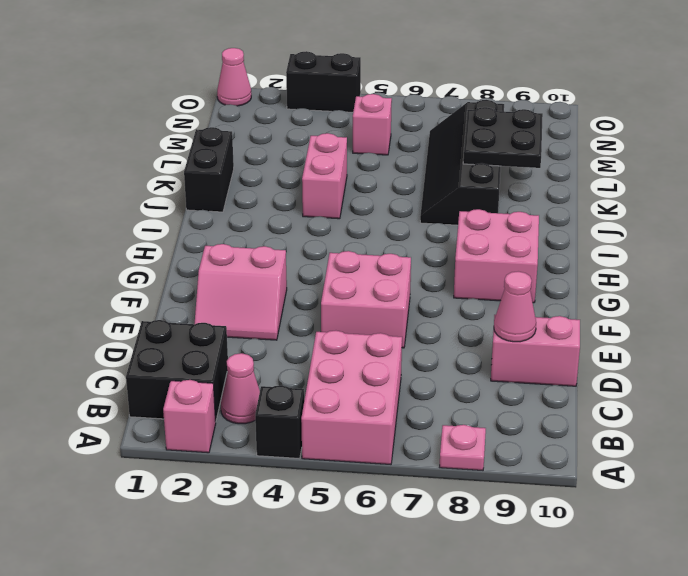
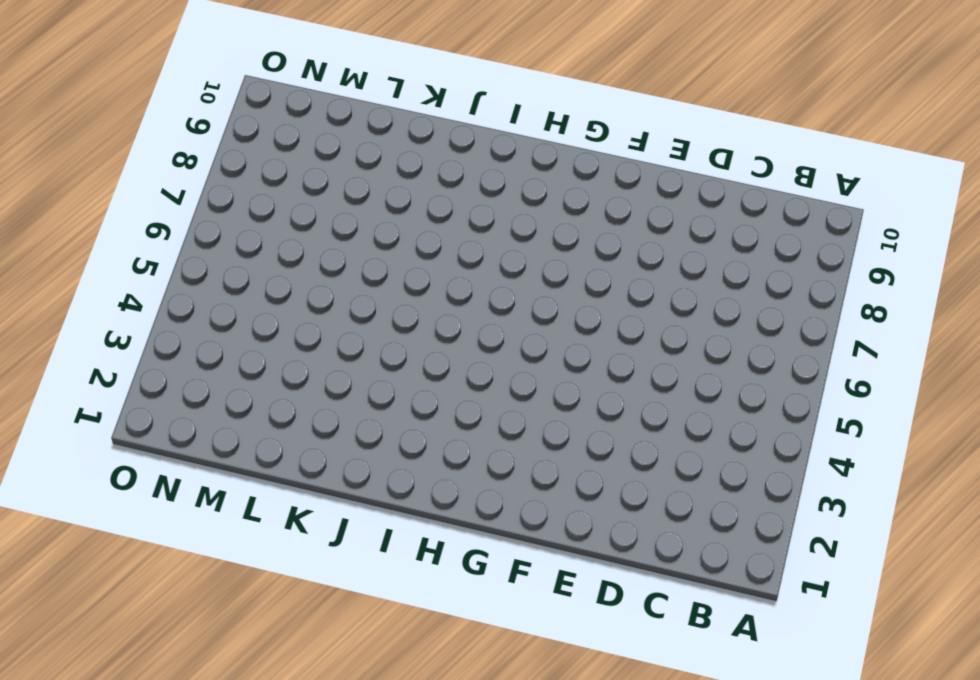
none -> pink 1x1 brick [163,380,216,453]
none -> black 1x1 brick [255,385,304,459]
none -> pink 2x3 brick [301,331,402,464]

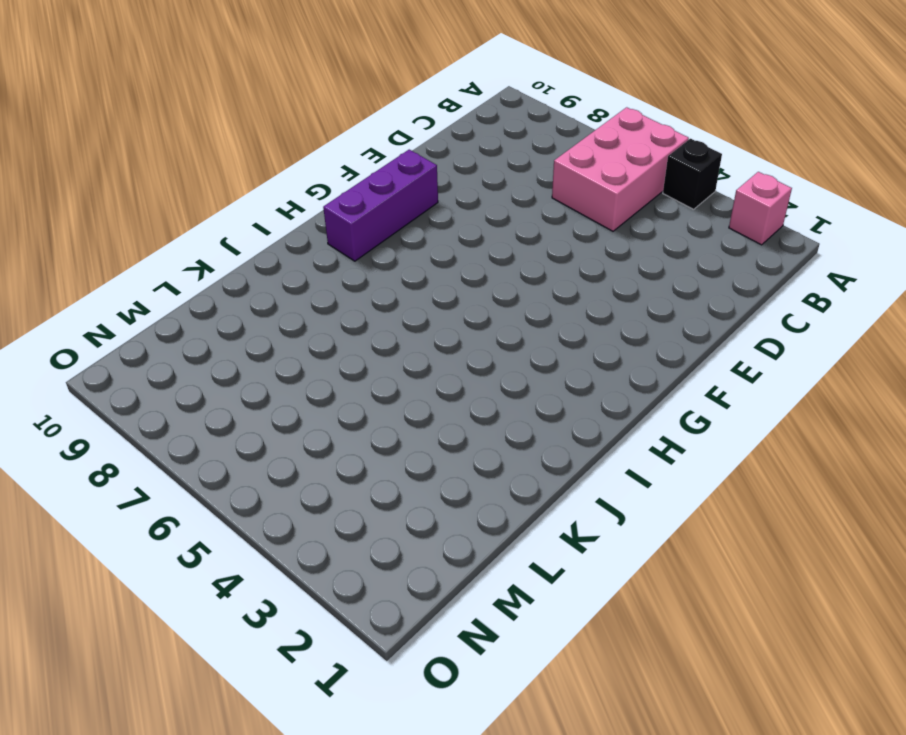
purple 1x3 brick [323,150,438,261] -> pink 2x2 brick [454,209,539,303]
none -> pink 1x1 plate [440,425,486,470]
none -> black 2x2 brick [126,320,228,422]
none -> pink 1x1 cone [221,353,260,424]

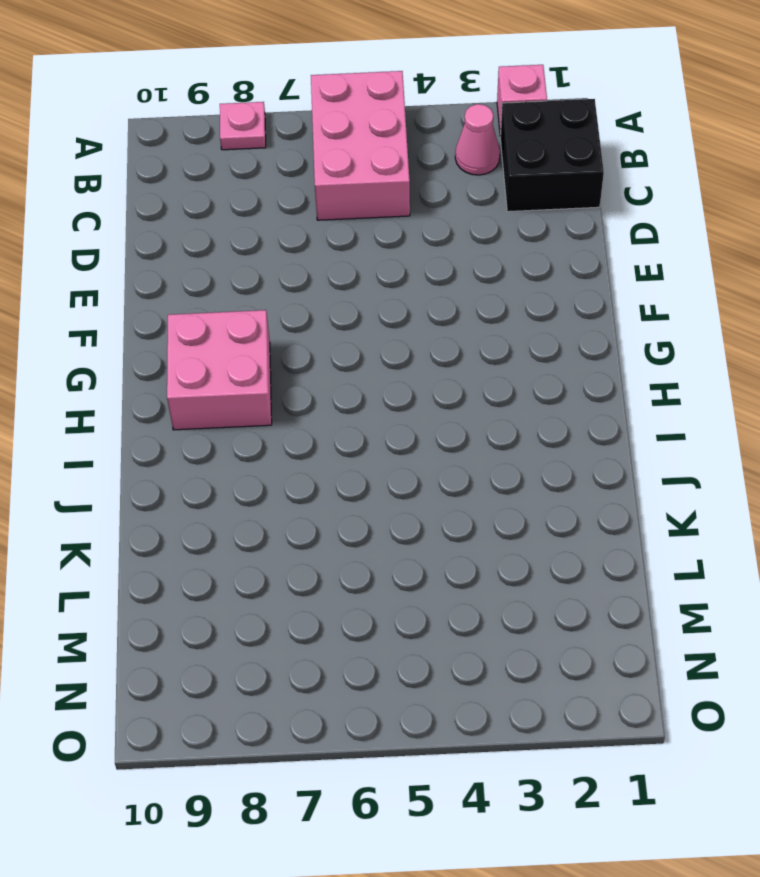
none -> black 1x1 brick [255,385,304,459]
none -> pink 1x2 brick [491,315,580,386]
none -> pink 2x2 slope [195,244,287,340]

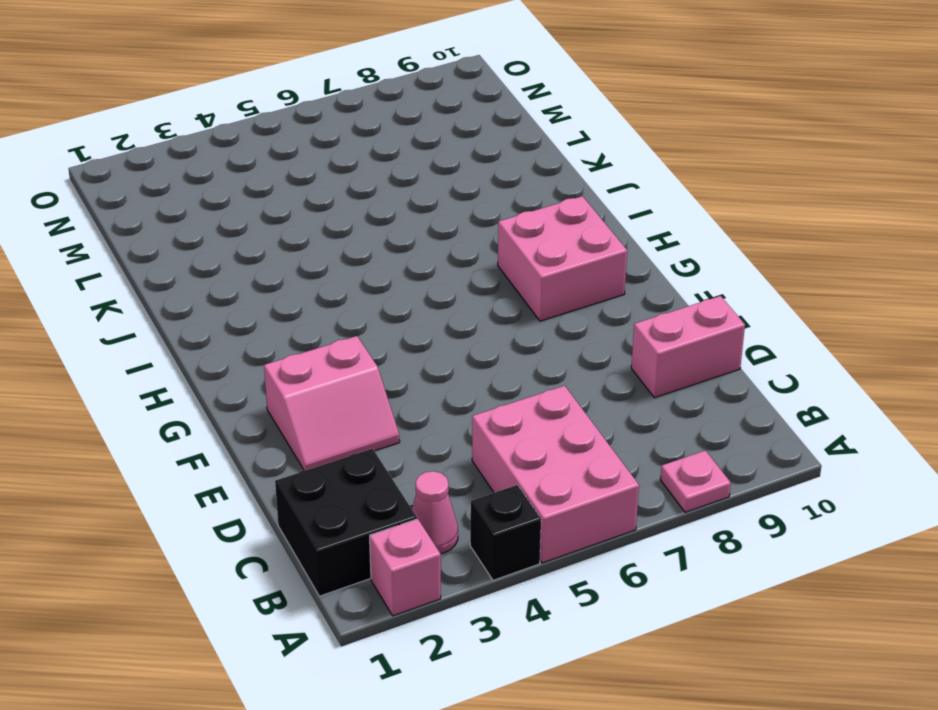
none -> pink 2x2 brick [321,251,411,348]
none -> black 1x2 brick [184,127,234,212]
none -> pink 1x2 brick [302,133,347,219]

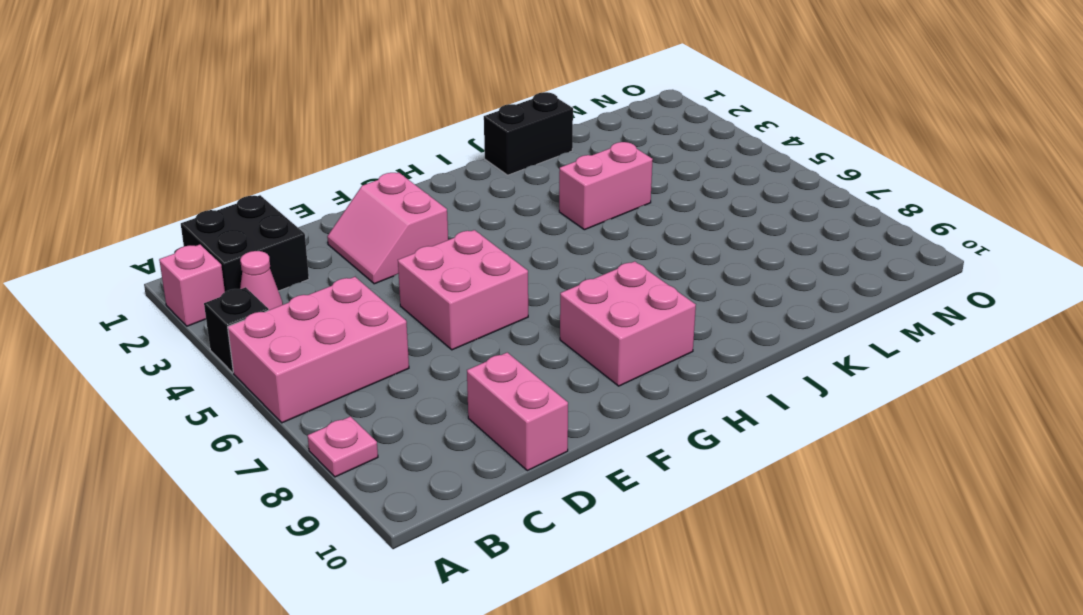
none -> black 2x4 slope [420,100,504,225]
none -> pink 1x1 brick [353,94,392,155]
none -> pink 1x1 cone [217,48,251,106]

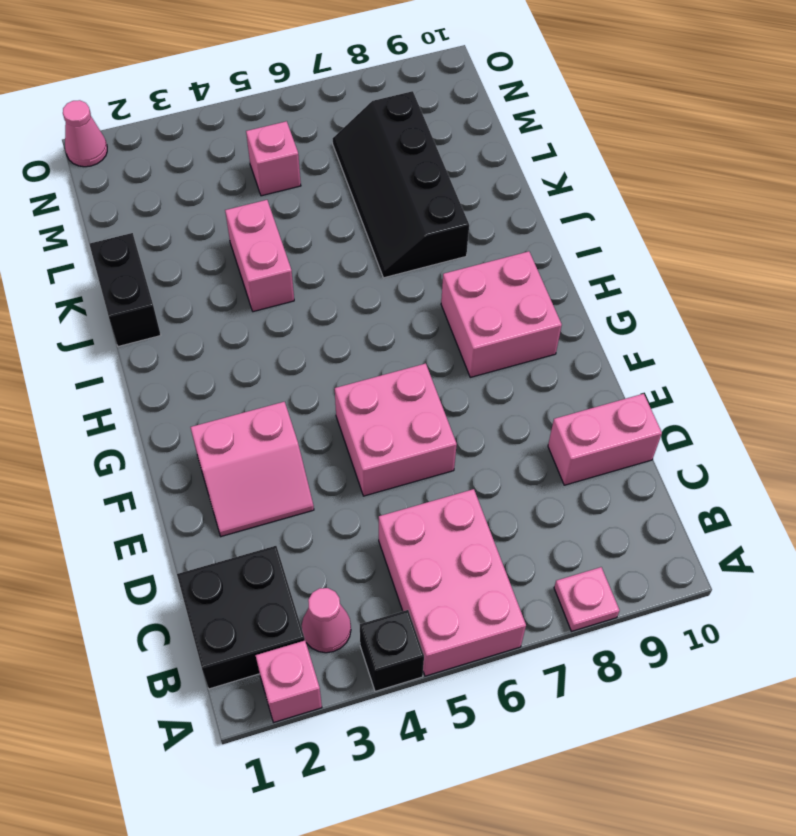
none -> black 1x2 brick [286,51,361,112]
none -> pink 1x1 cone [494,271,536,342]
none -> black 2x2 plate [463,107,543,168]

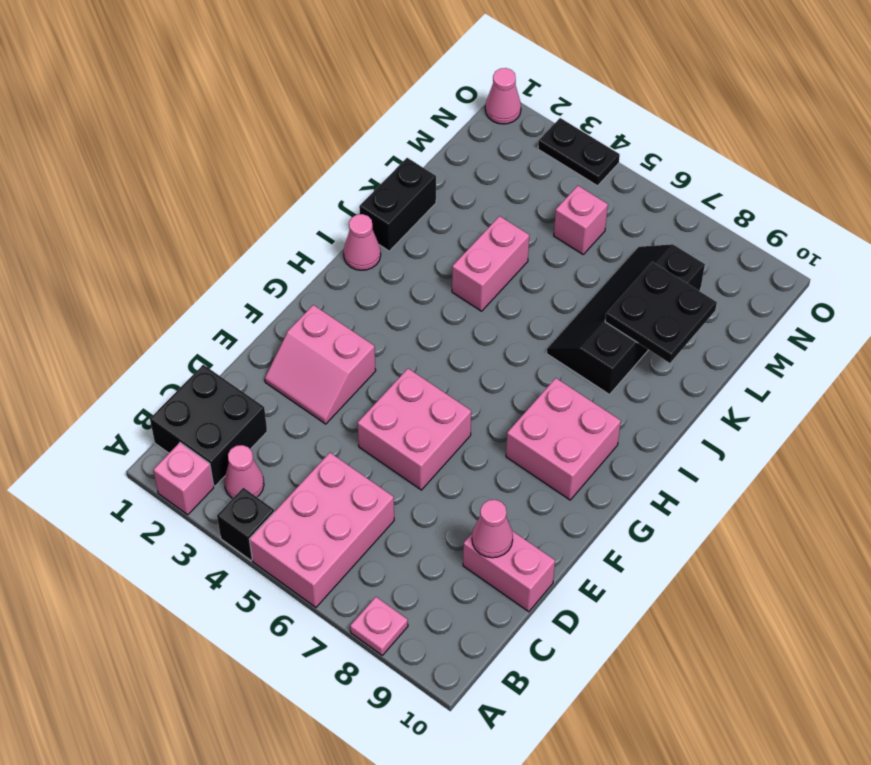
pink 1x1 cone [343,214,381,270] -> none
black 1x2 plate [538,118,620,186] -> black 1x2 brick [286,51,361,112]

